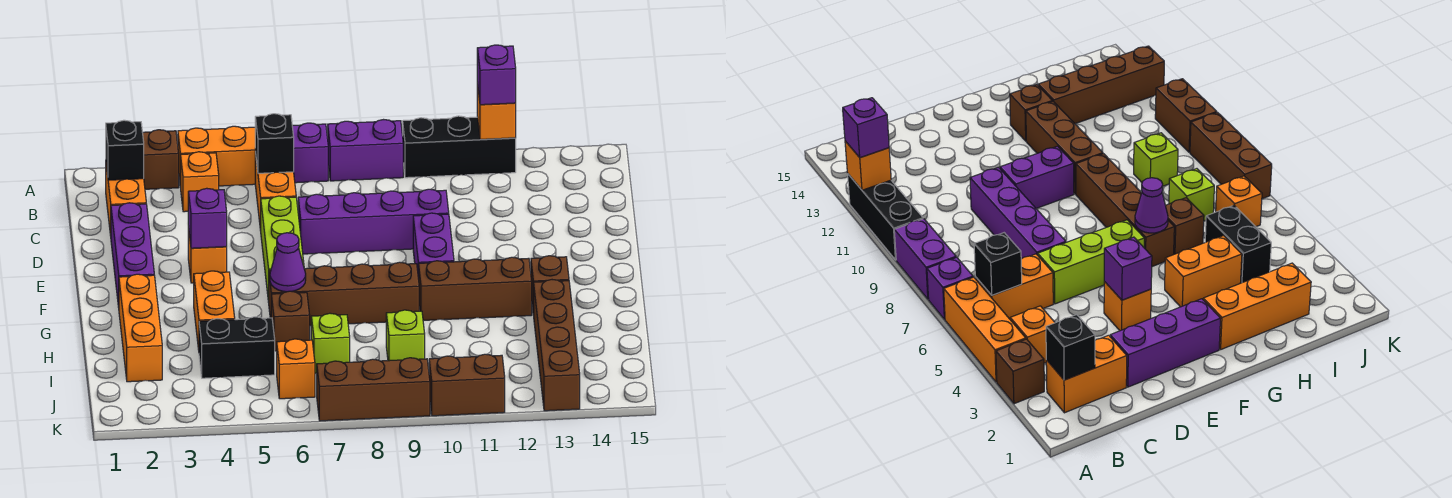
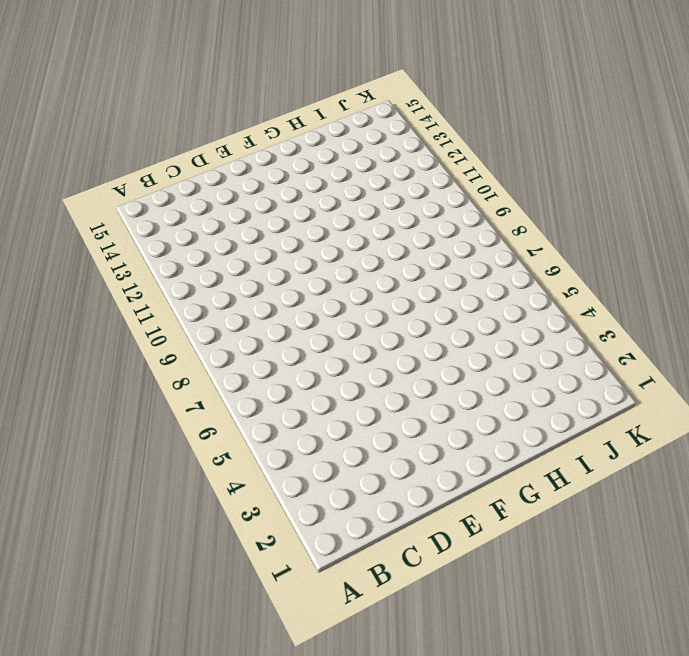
none -> brown 1x1 brick [143,130,179,189]
none -> orange 1x3 brick [178,126,255,187]
none -> purple 1x1 brick [292,123,328,183]
none -> purple 1x2 brick [328,120,403,181]

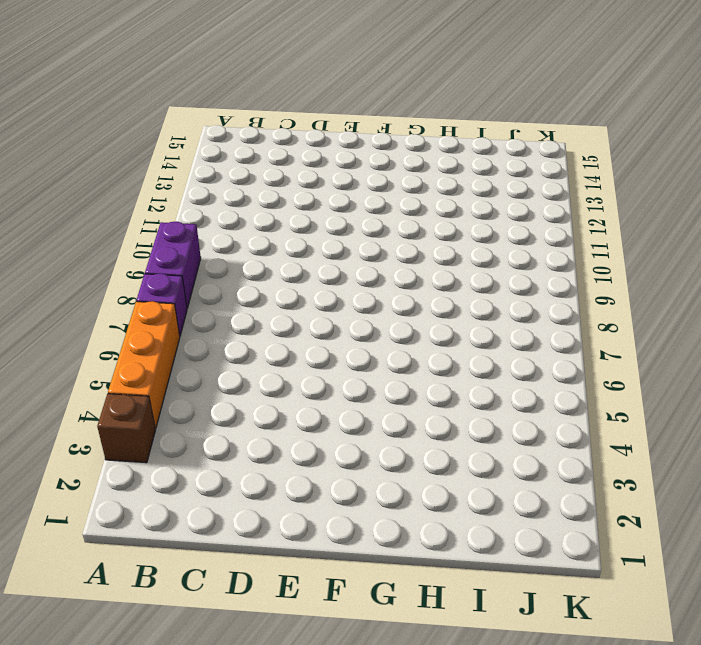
none -> black 1x3 brick [403,116,516,178]
none -> orange 1x2 brick [106,166,146,236]
none -> orange 1x1 brick [181,152,219,212]
none -> orange 1x2 brick [255,152,296,231]

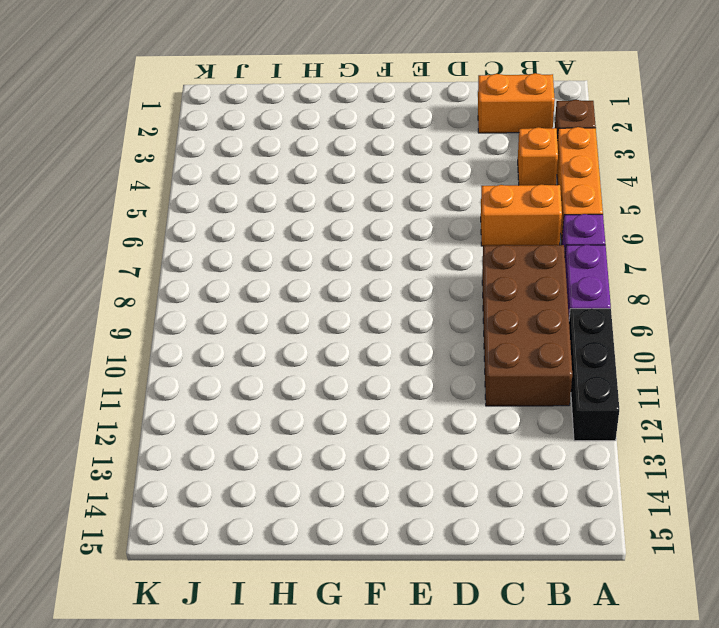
brown 2x4 brick [482,245,572,406] -> none
none -> purple 1x3 brick [111,203,154,307]
none -> lime 1x3 brick [261,196,304,302]
none -> purple 1x4 brick [298,189,449,254]
none -> orange 1x1 brick [188,226,227,283]

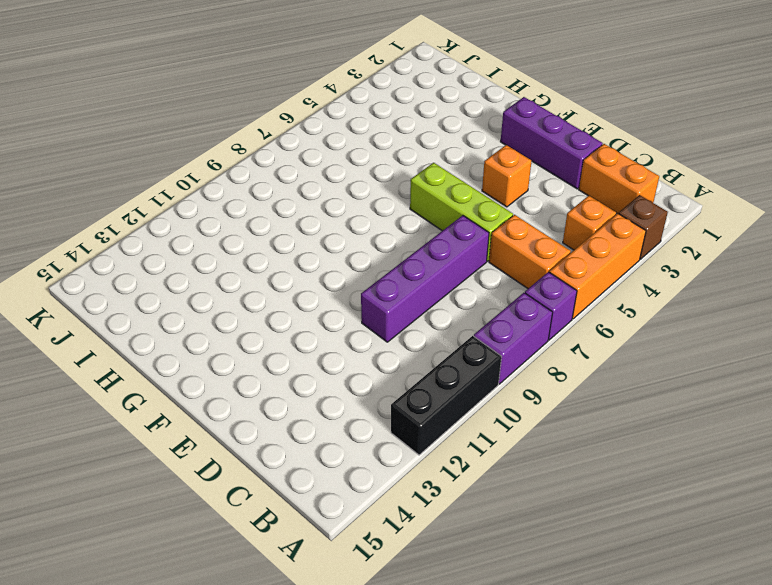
none -> purple 1x2 brick [413,213,454,279]
none -> orange 1x3 brick [119,274,162,382]
none -> orange 1x2 brick [194,271,235,350]
none -> brown 1x4 brick [269,262,419,326]

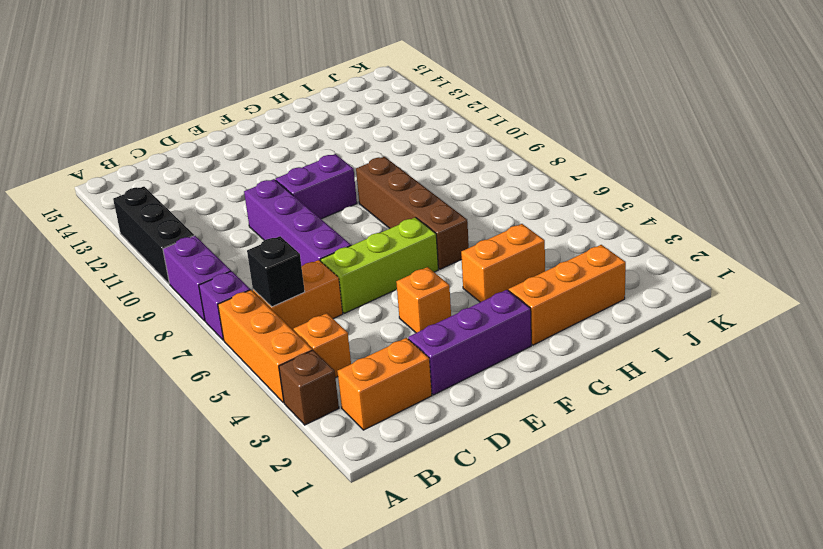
none -> brown 1x3 brick [419,257,532,320]
none -> brown 1x1 brick [531,256,569,315]
none -> brown 1x1 brick [271,291,310,351]
none -> brown 1x4 brick [534,280,580,411]

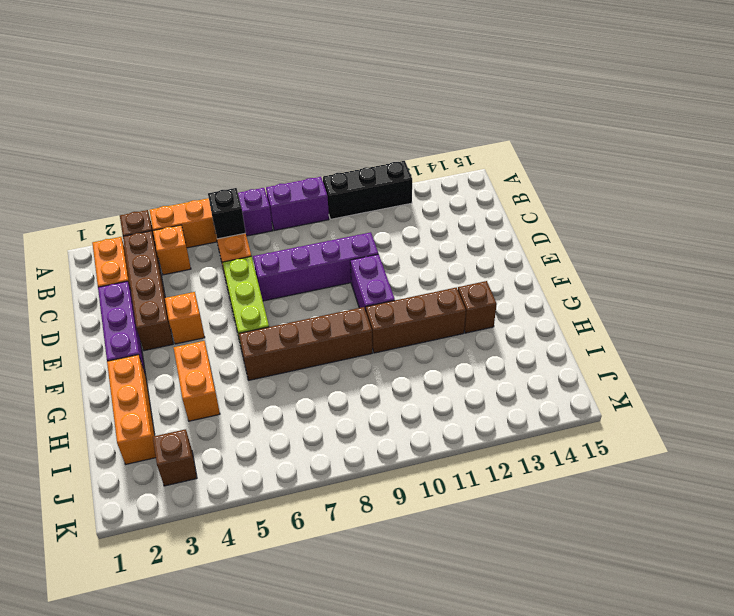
brown 1x4 brick [123,231,173,351] -> brown 1x4 brick moved to [534,280,580,411]
brown 1x1 brick [153,429,197,486] -> brown 1x1 brick moved to [271,291,310,351]
none -> black 1x2 brick [199,317,275,378]
none -> lime 1x1 brick [311,313,350,373]
none -> lime 1x1 brick [386,310,425,361]
none -> orange 1x1 brick [277,339,315,399]

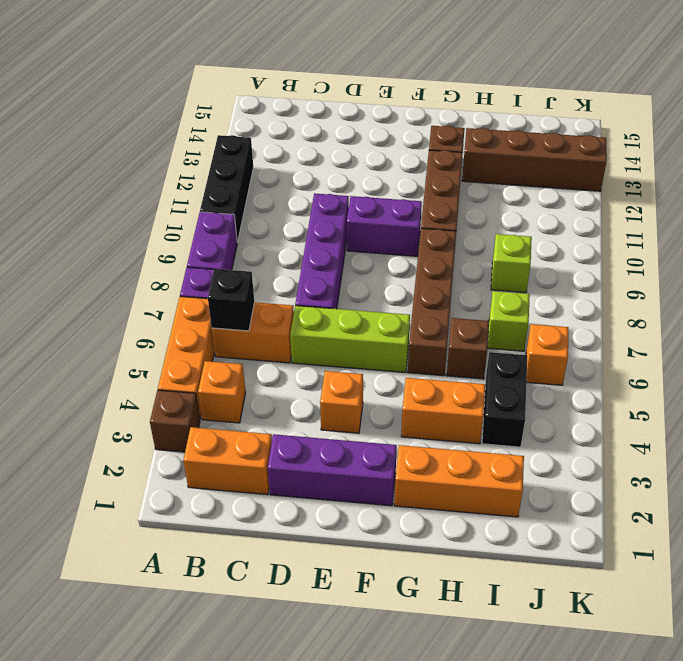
none -> brown 1x3 brick [317,358,430,421]
none -> brown 1x2 brick [429,354,505,416]
none -> orange 1x1 brick [477,83,516,139]
none -> black 1x1 brick [106,120,144,180]

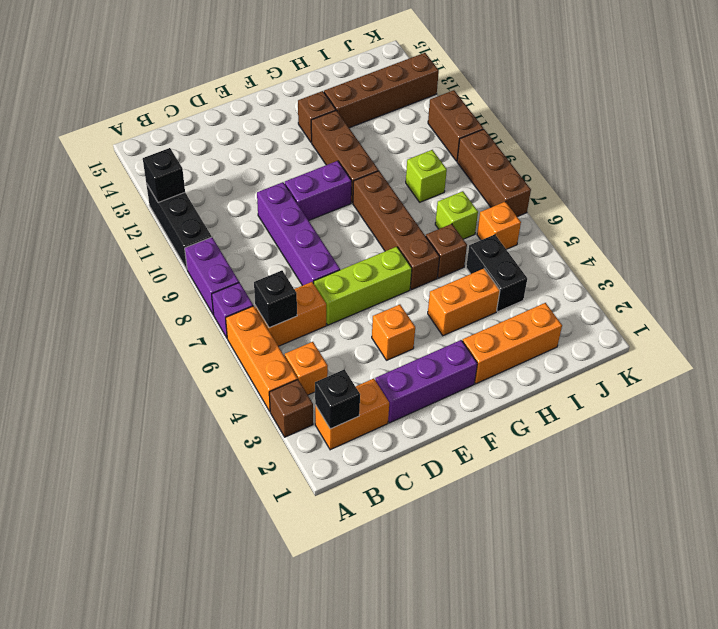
black 1x1 brick [143,148,185,203] -> orange 1x1 brick [477,83,516,139]
none -> purple 1x1 brick [188,188,227,248]
none -> purple 1x1 cone [270,233,306,292]
none -> purple 1x1 brick [477,45,516,105]

